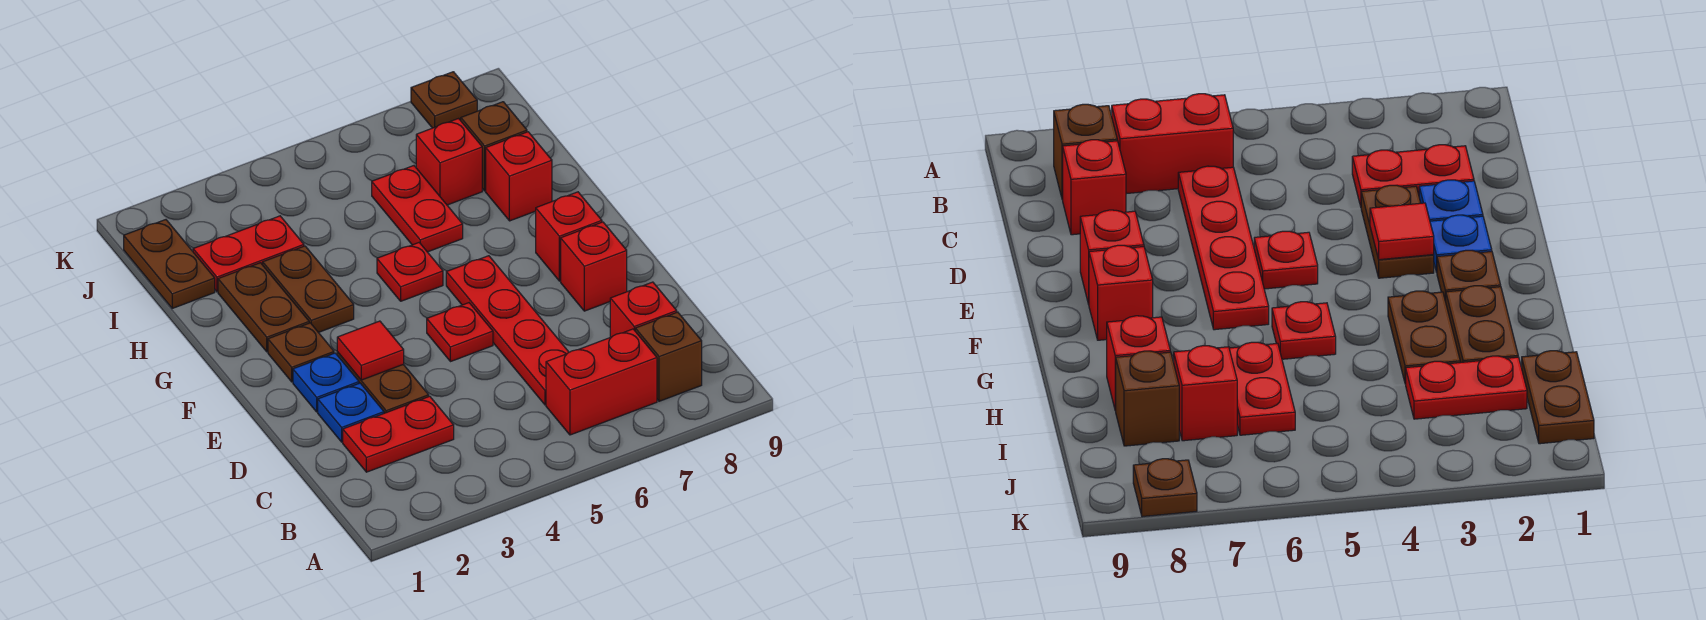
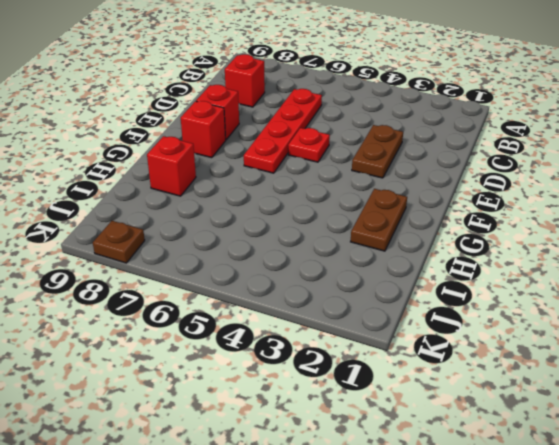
none -> red 1x2 brick [546,329,657,435]
none -> brown 1x1 brick [635,312,702,401]
none -> red 1x2 plate [343,396,454,472]

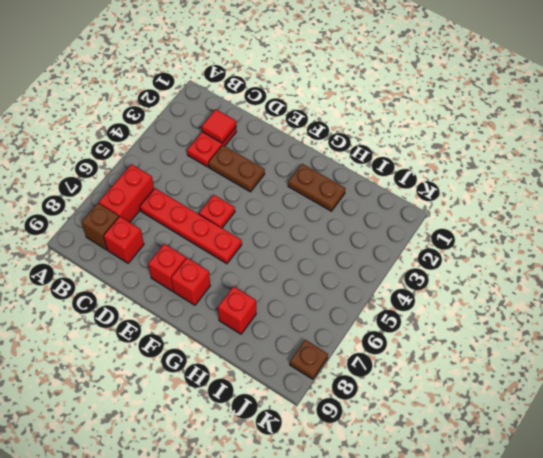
red 1x1 tile [202,109,236,143] -> red 1x1 tile moved to [337,321,404,380]
none -> blue 1x1 plate [318,383,384,442]
none -> blue 1x1 plate [293,353,359,412]
none -> brown 1x1 plate [268,323,334,382]

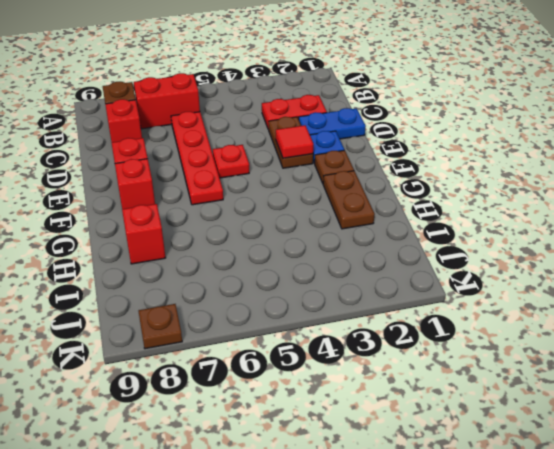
blue 1x2 plate [299,108,366,139] -> blue 1x1 plate [318,383,384,442]
none -> brown 1x2 plate [263,246,354,333]
none -> red 1x1 plate [377,243,443,301]
none -> red 1x2 plate [372,166,463,252]

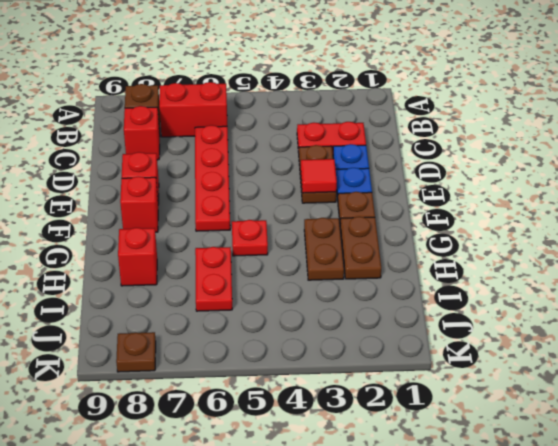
none -> red 1x1 plate [427,303,493,362]
none -> brown 1x2 plate [124,220,215,308]
none -> red 1x2 plate [193,216,304,292]

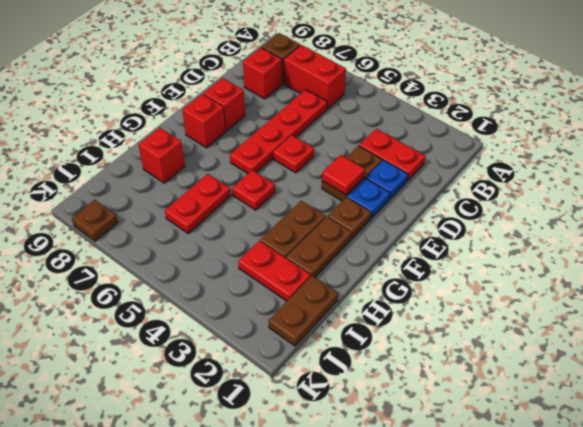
none -> red 1x1 brick [416,119,482,205]
none -> brown 1x1 brick [461,102,527,191]

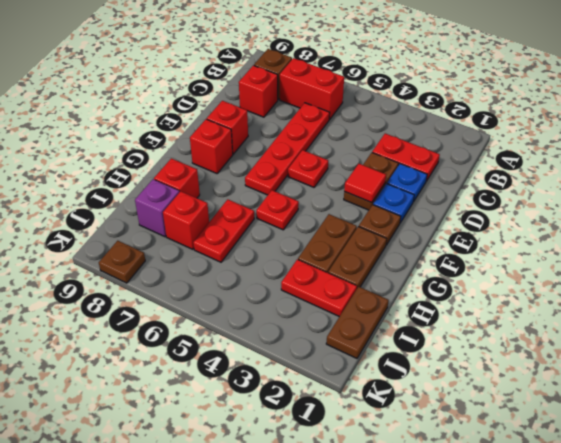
purple 1x1 brick [135,179,179,237] -> brown 1x1 brick [461,102,527,191]

